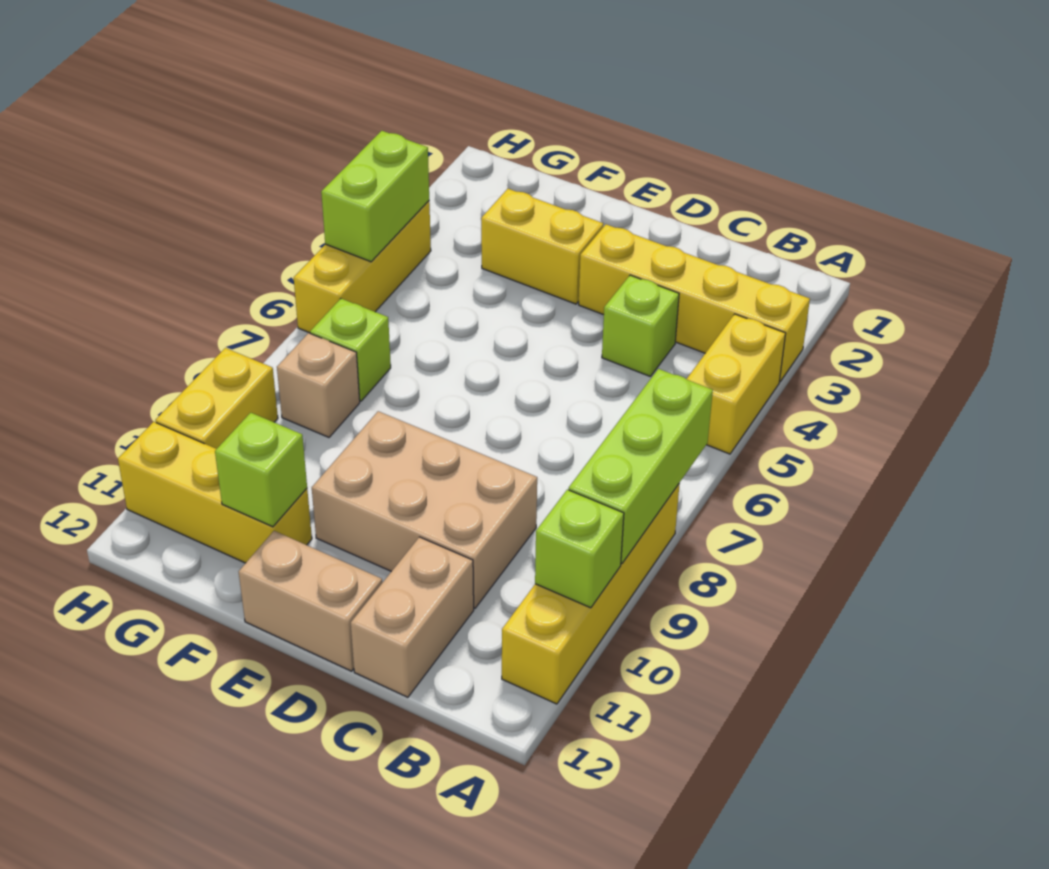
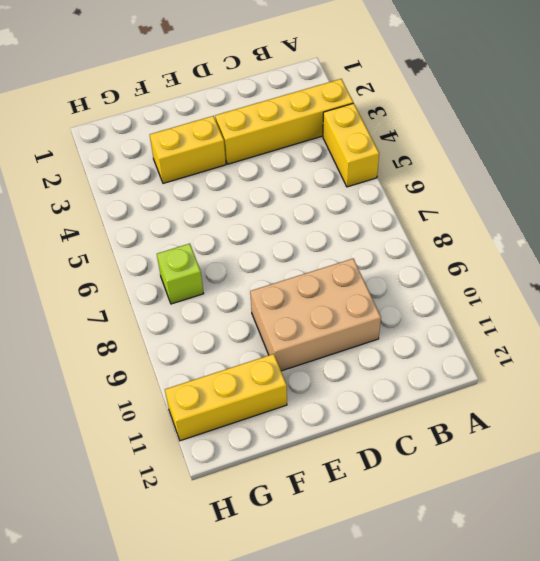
none -> yellow 1x4 brick [502,483,680,704]
none -> lime 1x1 brick [602,275,679,377]
none -> tan 1x2 brick [351,537,474,697]

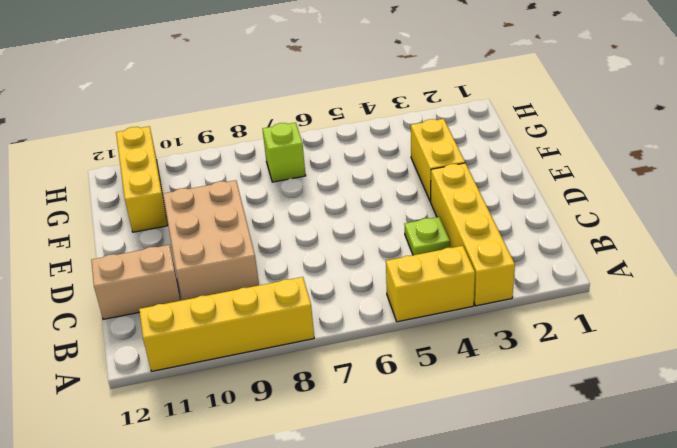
lime 1x1 plate [404,217,450,255] -> lime 1x1 brick [602,275,679,377]
none -> tan 1x2 brick [239,531,382,671]
none -> tan 1x1 brick [277,333,360,437]
none -> yellow 1x3 brick [294,201,431,333]

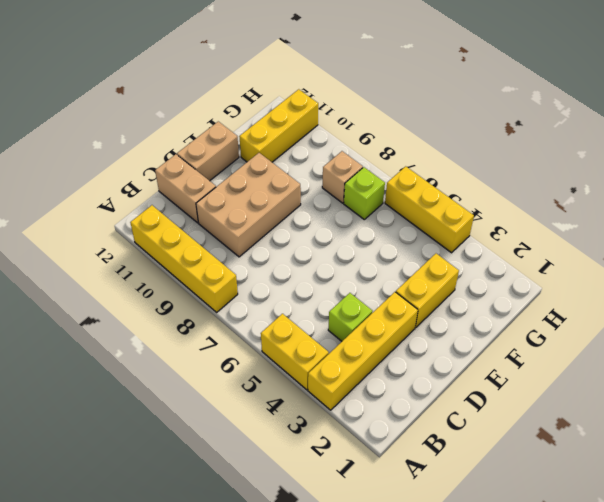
none -> yellow 1x2 brick [156,348,278,449]
none -> lime 1x3 brick [569,369,713,564]
none -> lime 1x1 brick [535,490,624,608]

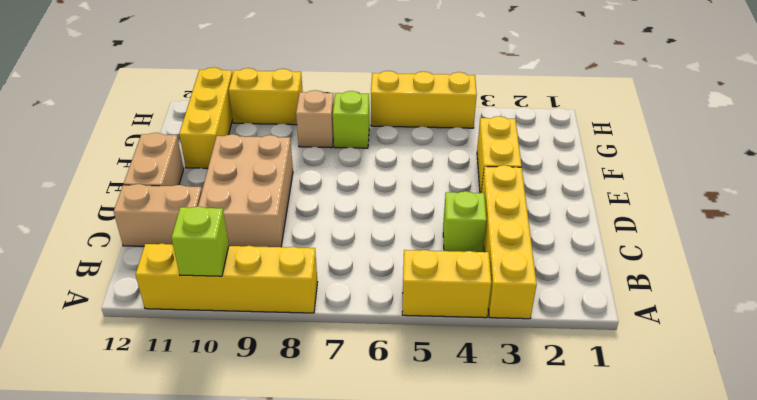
none -> lime 1x3 brick [569,369,713,564]
none -> lime 1x1 brick [215,413,307,527]
none -> lime 1x2 brick [321,131,429,262]

